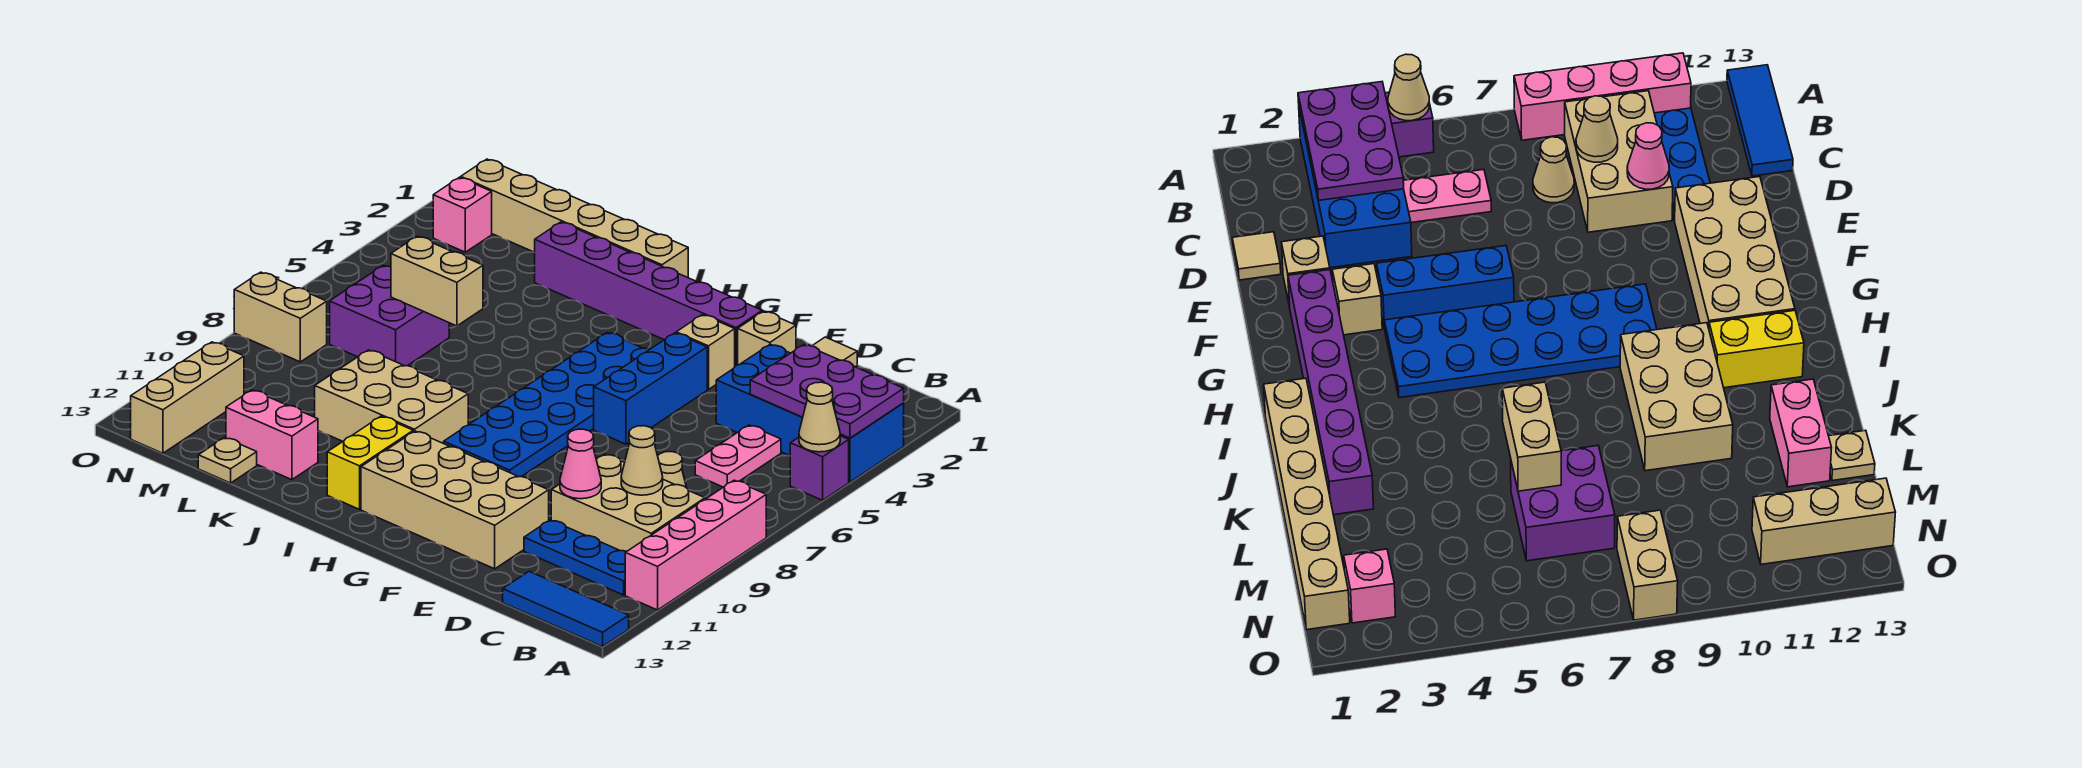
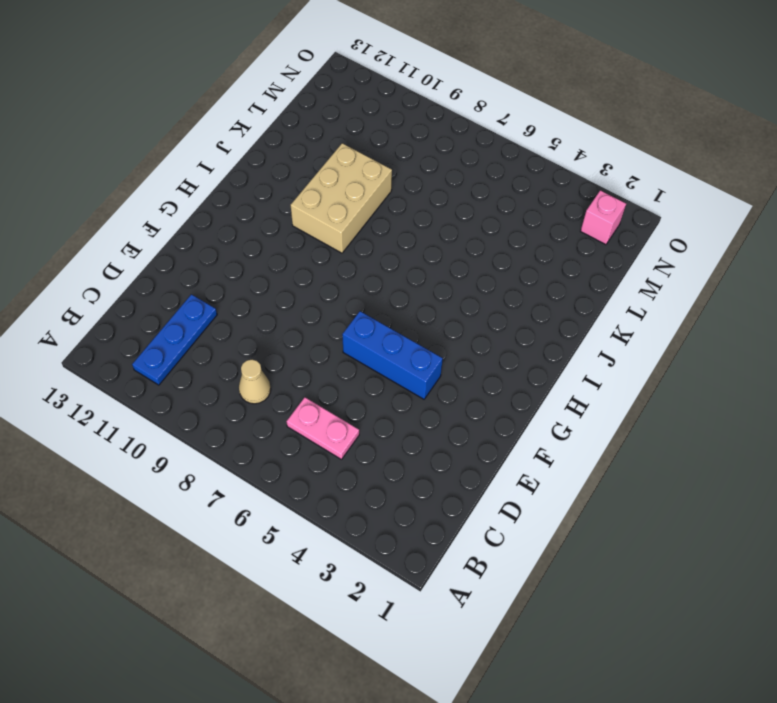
none -> blue 2x4 brick [716,344,904,482]
none -> purple 1x1 brick [790,436,849,500]
none -> pink 1x4 brick [625,480,766,610]

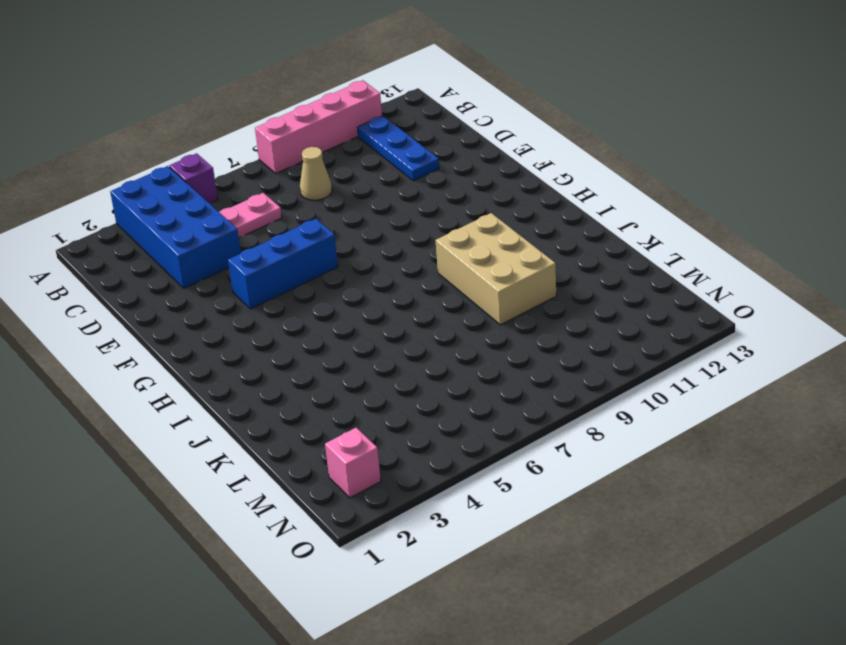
none -> blue 1x3 tile [503,571,629,647]
none -> tan 2x3 brick [551,454,705,552]
none -> tan 1x1 tile [812,337,857,367]

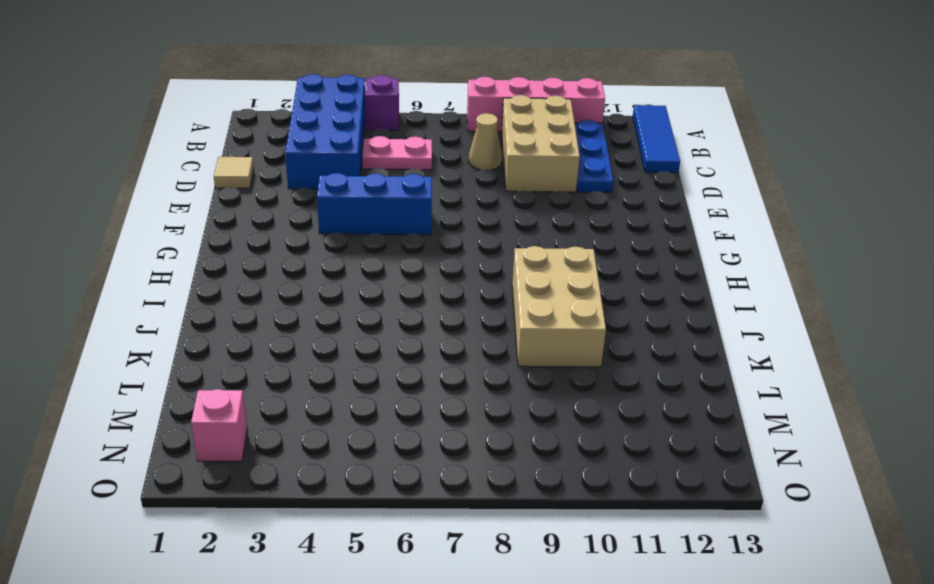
none -> tan 1x1 brick [738,311,796,365]
none -> tan 2x4 brick [361,431,549,569]
none -> purple 1x6 brick [534,222,762,366]

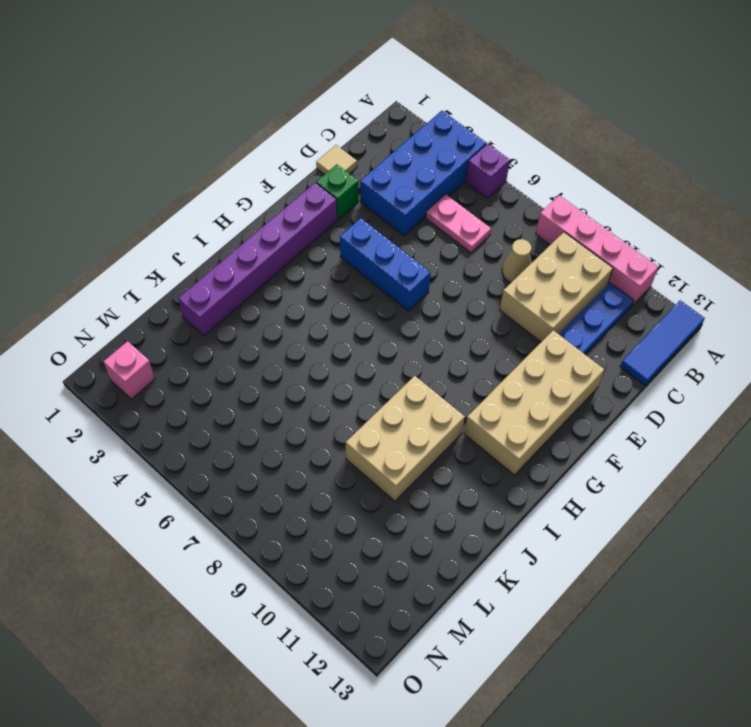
green 1x1 brick [316,164,358,219] -> tan 1x1 brick [738,311,796,365]
none -> tan 1x1 brick [676,315,735,389]
none -> blue 2x6 plate [444,333,650,477]
none -> tan 1x6 brick [461,159,688,278]

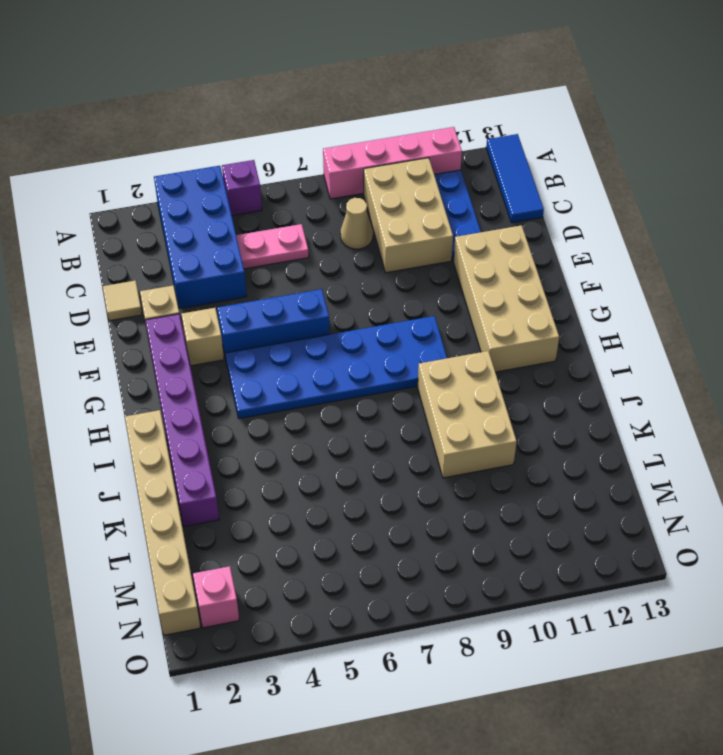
none -> yellow 1x2 brick [327,416,413,509]
none -> pink 1x2 brick [226,390,318,480]
none -> purple 2x2 brick [330,265,449,366]

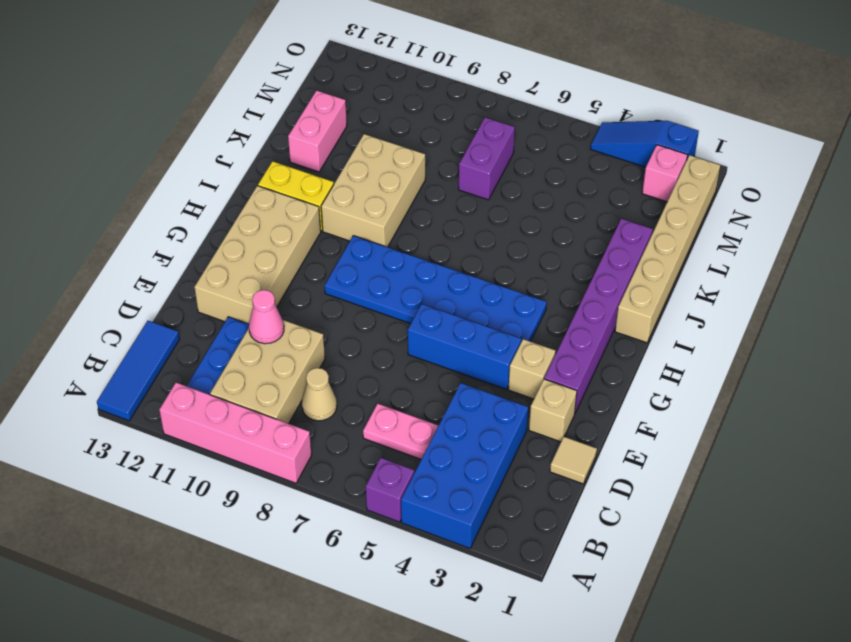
purple 1x2 brick [459,117,515,200] -> purple 2x2 brick [330,265,449,366]
blue 1x3 slope [590,121,699,167] -> none
none -> tan 1x1 plate [198,438,257,483]
none -> tan 1x2 brick [234,272,327,362]
none -> tan 1x3 brick [131,342,244,453]

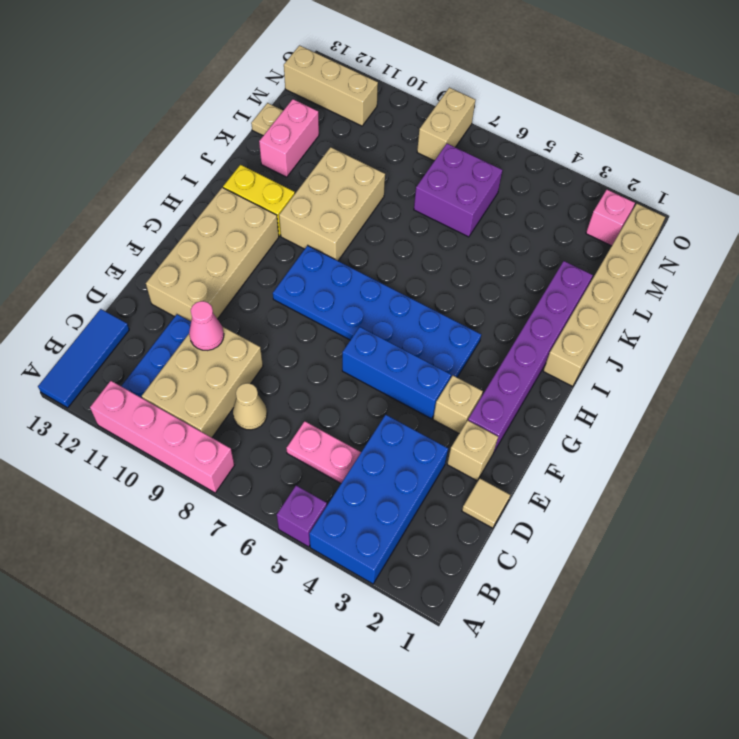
none -> purple 2x3 plate [750,345,904,438]
none -> tan 1x1 cone [799,382,840,452]
none -> tan 1x1 cone [621,426,663,495]

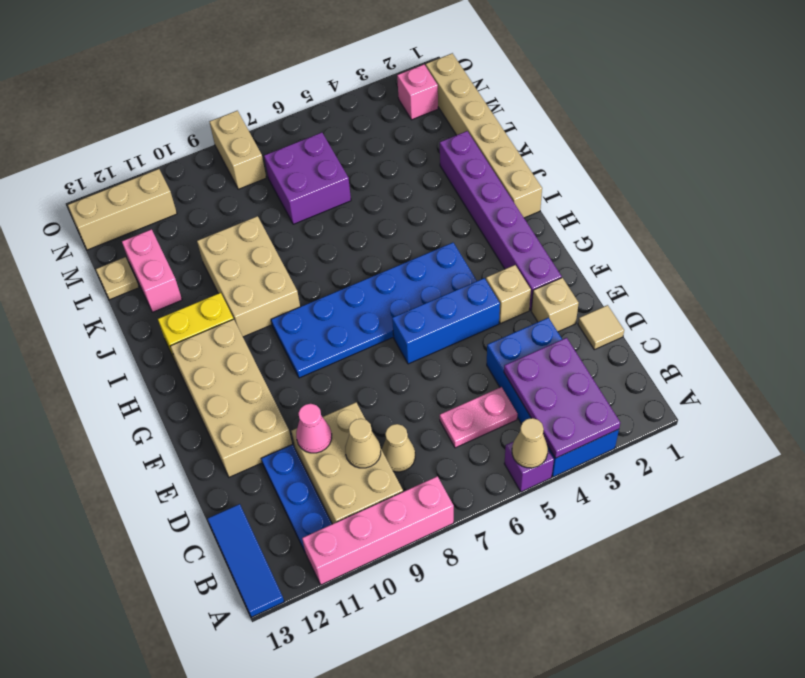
none -> tan 1x2 brick [391,236,483,326]

